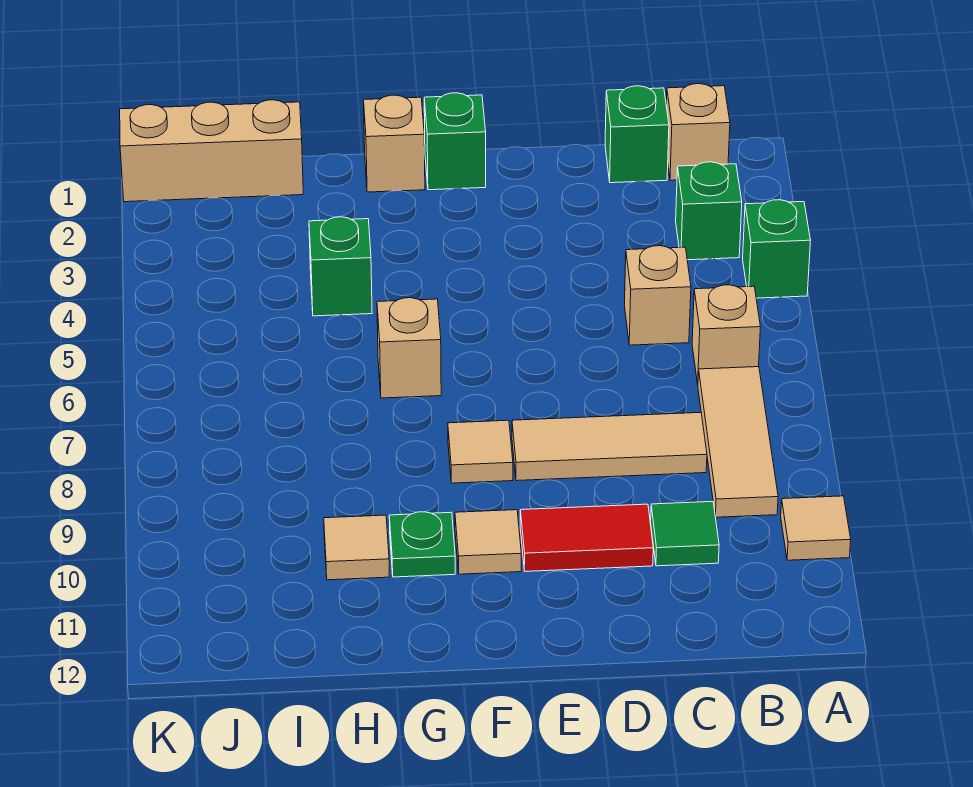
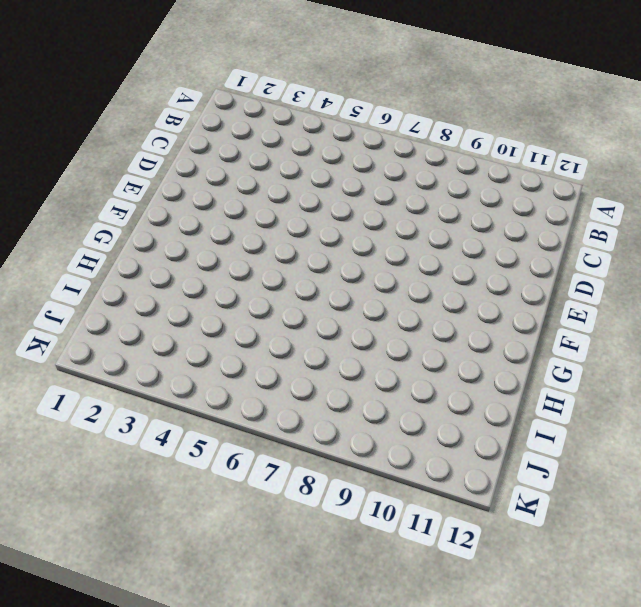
none -> green 1x1 brick [743,200,811,298]
none -> tan 1x1 tile [781,496,851,560]
none -> tan 1x1 brick [666,84,730,180]

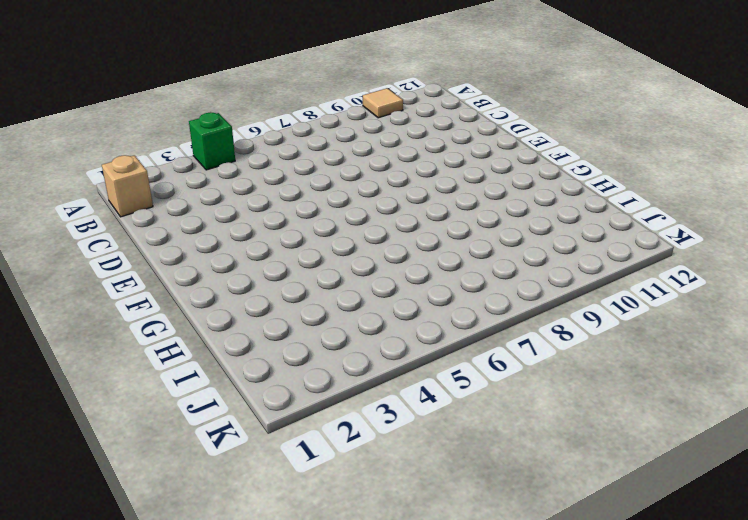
none -> green 1x1 brick [676,162,742,260]
none -> tan 1x1 brick [692,285,760,384]
none -> tan 1x3 tile [698,367,778,517]

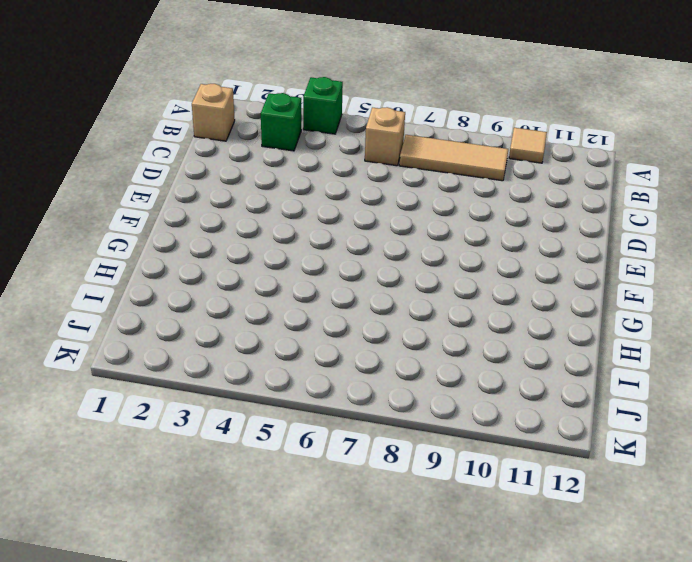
none -> green 1x1 brick [605,86,669,183]
none -> tan 1x1 brick [624,246,691,345]
none -> tan 1x3 tile [512,413,707,481]

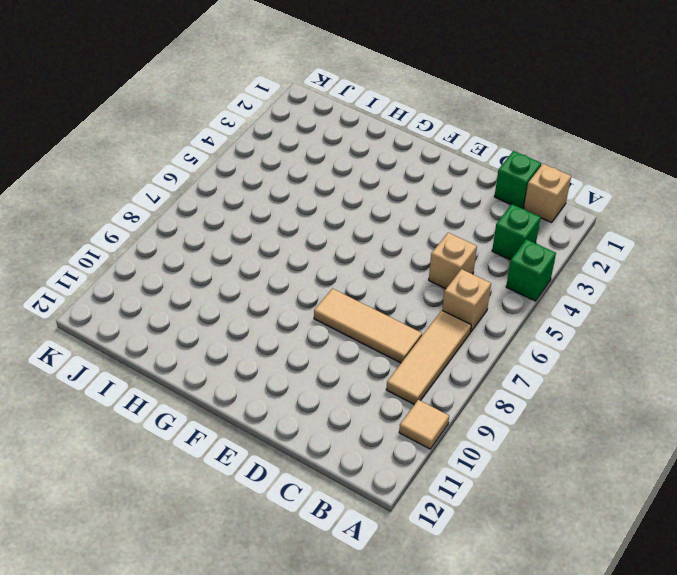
none -> green 1x1 tile [651,502,719,566]
none -> red 1x2 tile [520,504,653,571]
none -> green 1x1 brick [424,93,486,190]

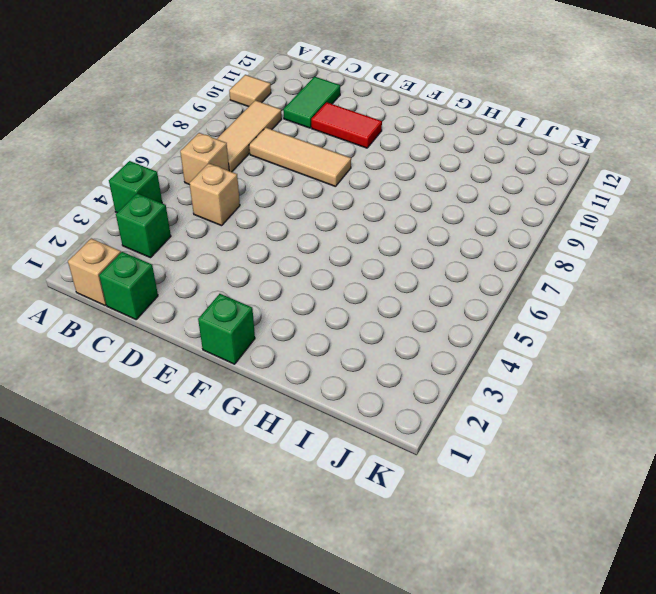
green 1x2 tile [283,77,340,128] -> green 1x1 tile [651,502,719,566]
none -> tan 1x1 tile [448,420,513,483]
none -> tan 1x1 tile [455,510,521,574]
none -> tan 1x1 brick [364,95,425,192]

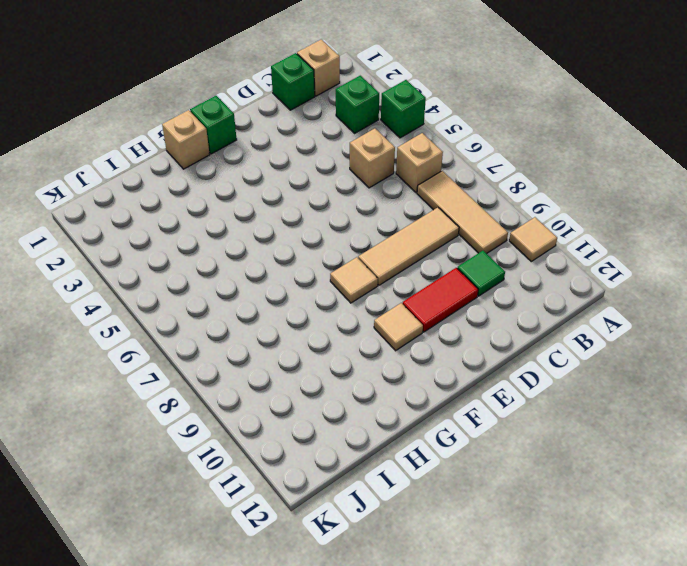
none -> tan 1x1 brick [377,298,441,398]
none -> green 1x1 plate [389,512,455,577]
none -> green 1x1 brick [309,217,372,316]

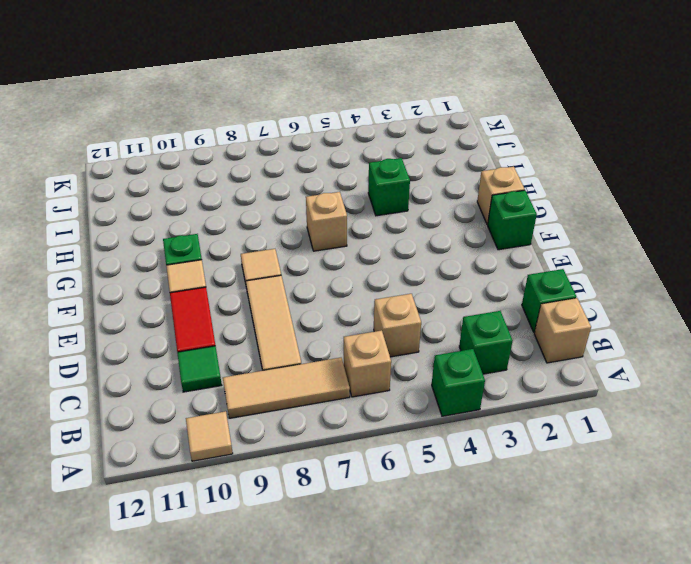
none -> tan 1x1 tile [324,515,389,580]
none -> tan 1x3 brick [120,100,303,202]

